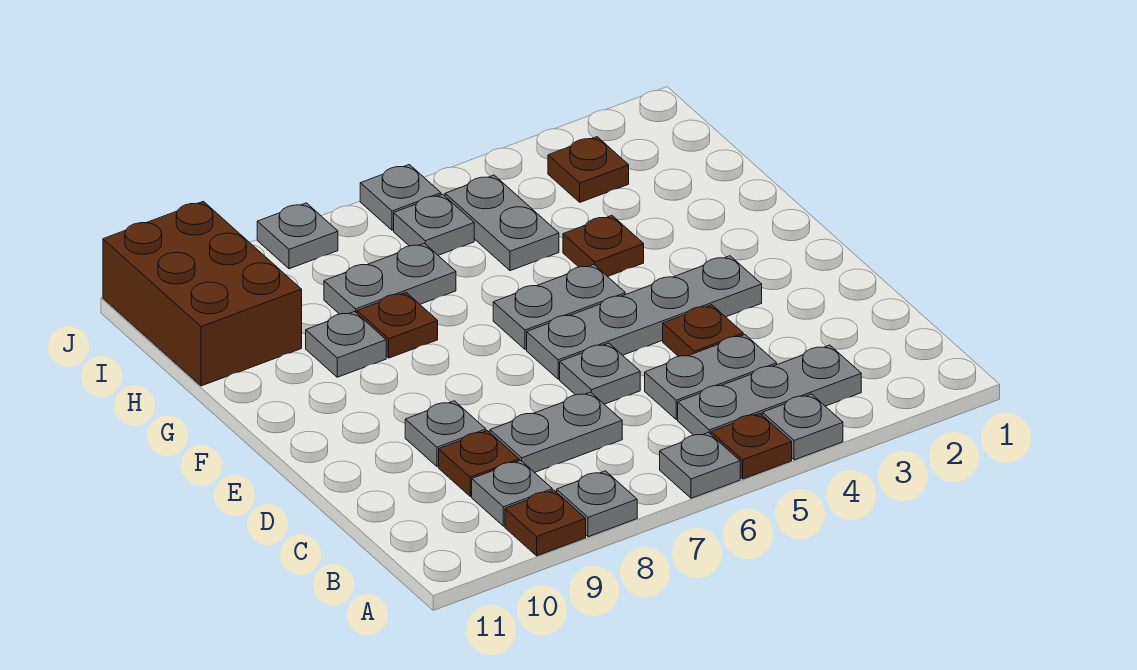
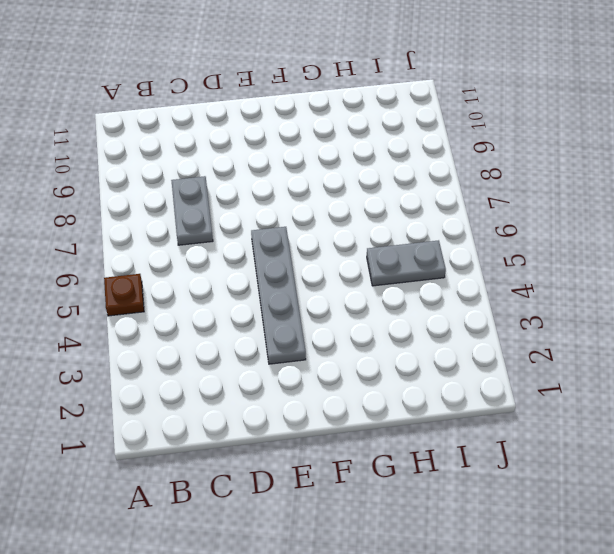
none -> grey 1x1 plate [762,394,843,460]
none -> grey 1x1 plate [660,433,740,498]
none -> grey 1x1 plate [557,471,637,537]

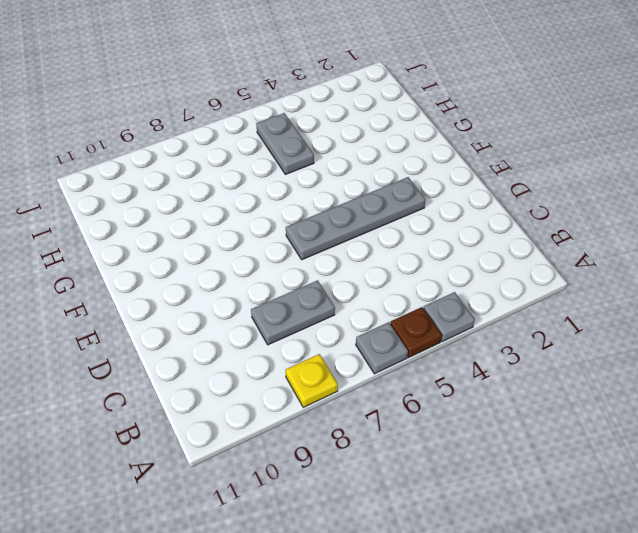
yellow 1x1 plate [285,354,338,407] -> grey 1x1 plate [557,471,637,537]
none -> brown 1x1 plate [505,490,586,556]
none -> grey 1x3 plate [678,345,861,435]
none -> grey 1x1 plate [472,460,552,526]

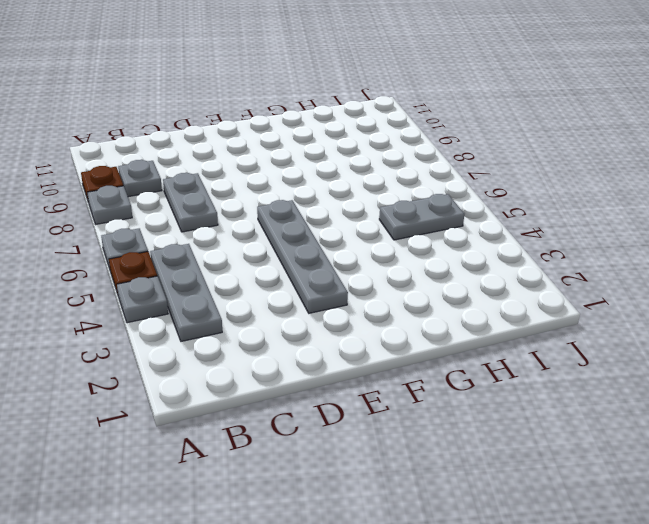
none -> grey 1x2 plate [645,335,777,419]
none -> brown 1x1 plate [439,431,519,496]
none -> brown 1x1 plate [663,305,743,356]

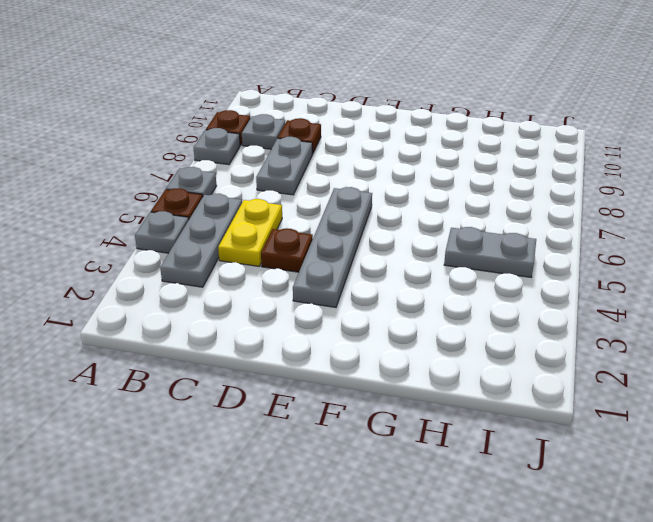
yellow 1x2 plate [218,199,282,266] -> grey 1x2 plate [645,335,777,419]
none -> grey 1x1 plate [560,343,640,404]
none -> grey 1x1 plate [405,401,486,467]
none -> grey 1x2 plate [493,264,625,349]

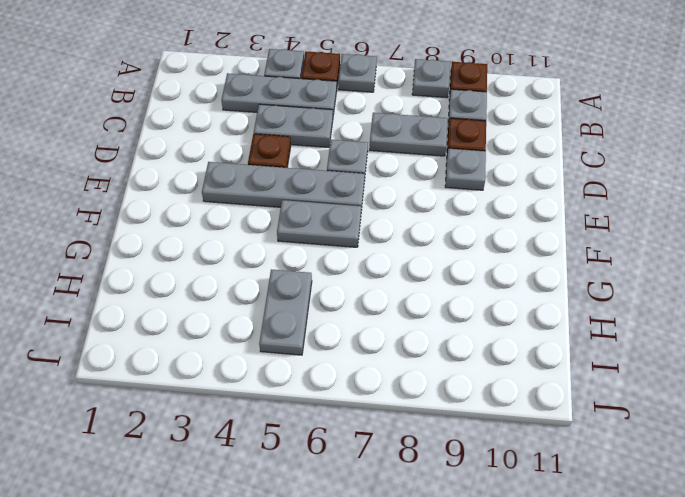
none -> brown 1x1 plate [563,216,644,277]
none -> brown 1x1 plate [357,292,438,358]
none -> grey 1x1 plate [306,312,386,377]

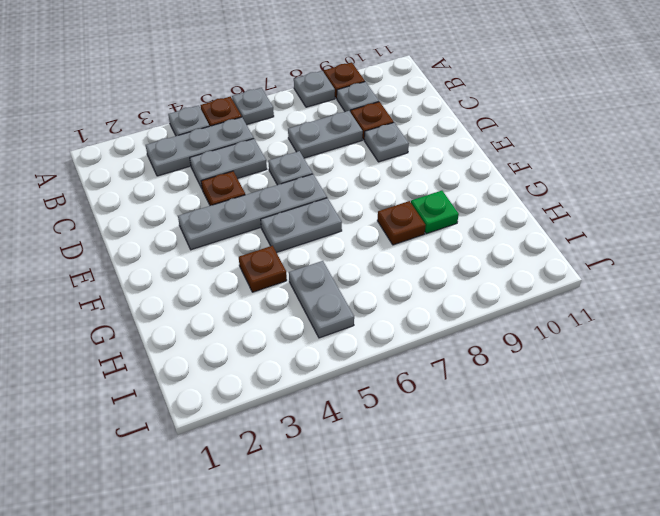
green 1x1 plate [411,191,459,234] -> grey 1x1 plate [306,312,386,377]
none -> grey 1x2 plate [324,243,456,314]
none -> brown 2x3 brick [103,201,302,386]
none -> brown 1x1 plate [548,137,629,202]

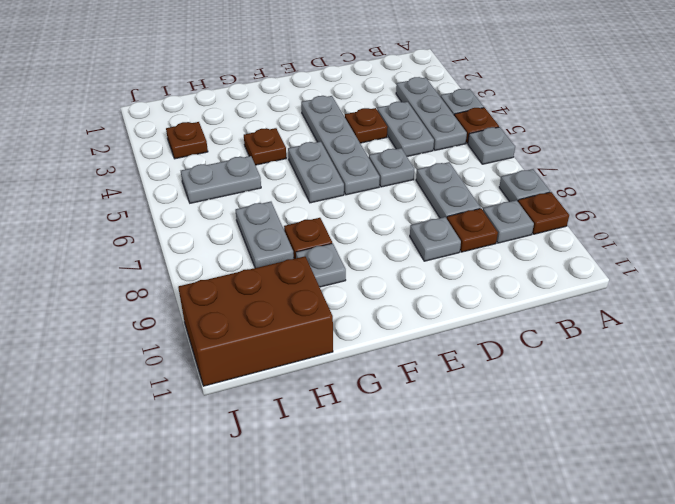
none -> grey 1x1 plate [394,194,474,255]
none -> grey 1x1 plate [360,165,441,230]
none -> grey 1x1 plate [257,203,338,269]

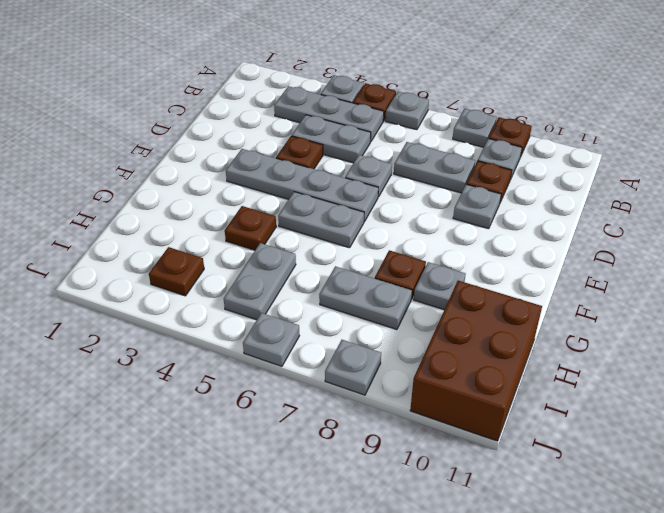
none -> grey 1x1 plate [394,194,474,255]

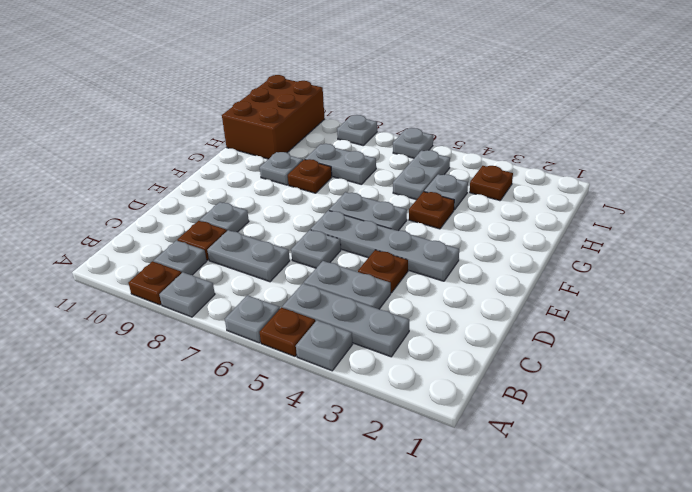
grey 1x1 plate [424,174,468,210] -> grey 1x1 plate moved to [394,194,474,255]

